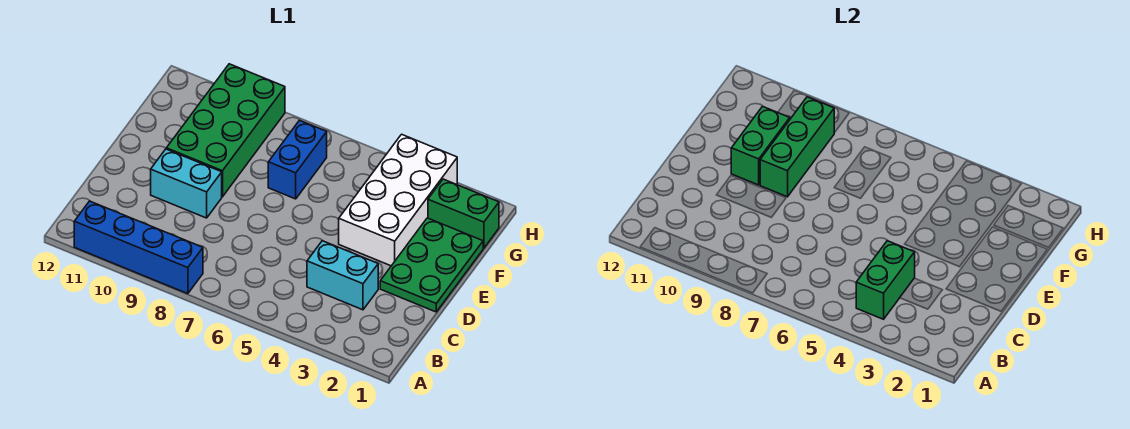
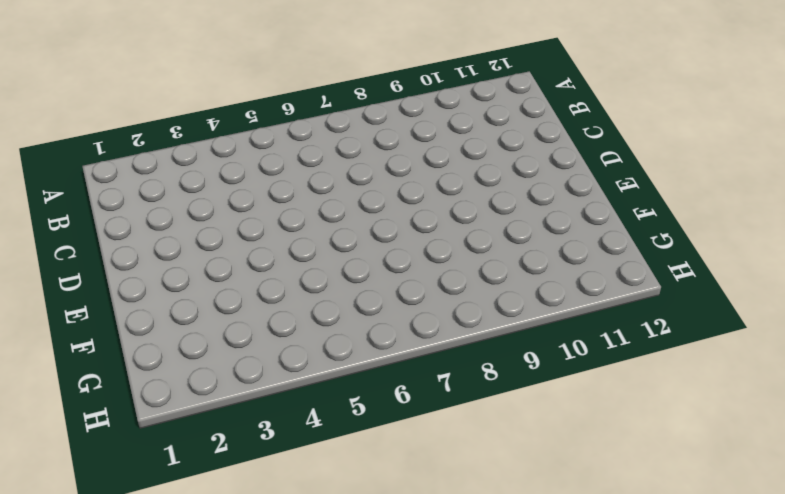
none -> blue 1x4 brick [74,201,203,294]
none -> cyan 1x2 brick [307,241,378,310]

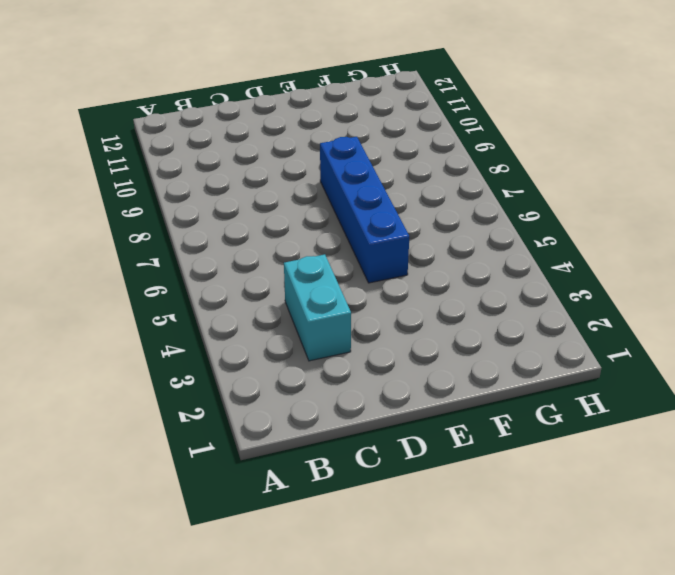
blue 1x4 brick [320,137,409,283] -> blue 1x4 brick moved to [74,201,203,294]
none -> green 2x3 plate [380,218,483,312]
none -> cyan 1x2 brick [151,149,222,218]

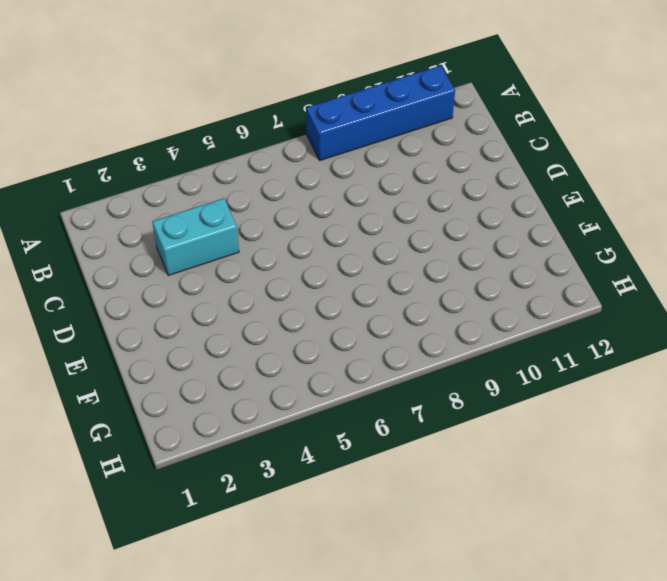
none -> green 2x3 plate [380,218,483,312]
none -> cyan 1x2 brick [151,149,222,218]

